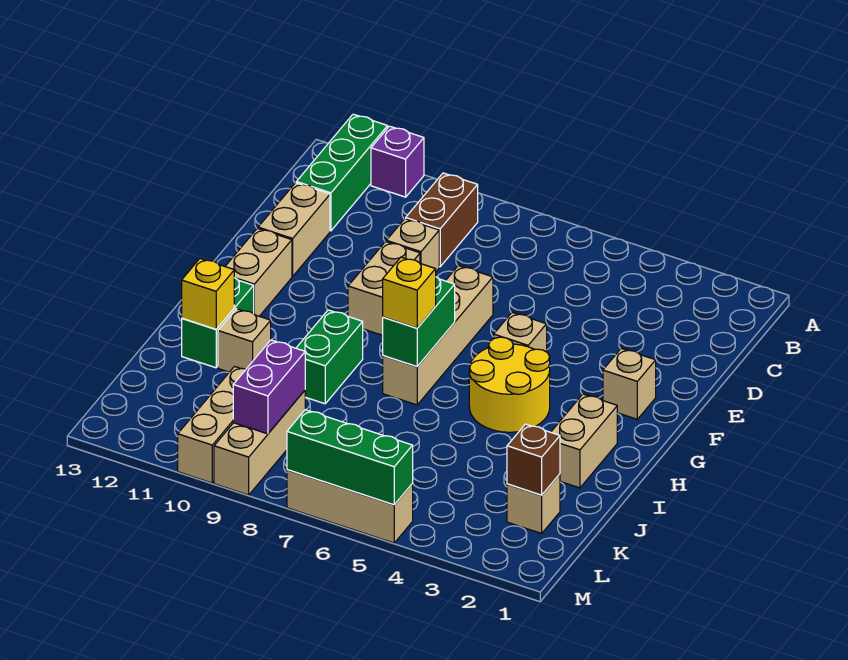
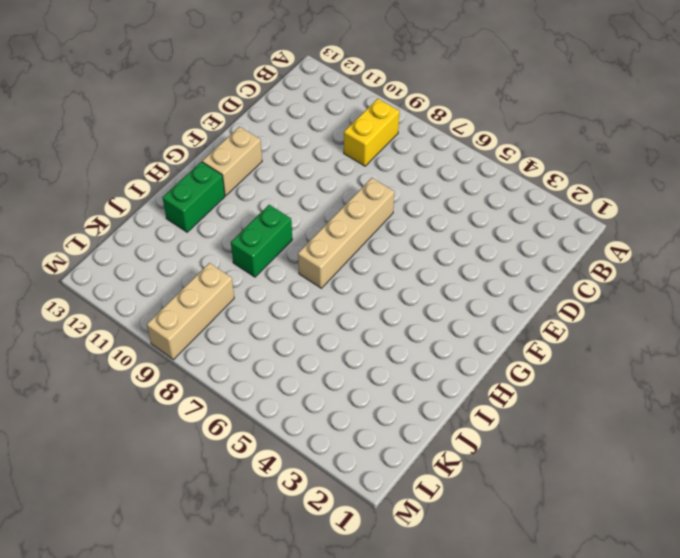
yellow 1x2 brick [344,99,399,166] -> brown 1x2 brick [406,173,478,267]
none -> purple 1x1 brick [371,126,424,197]
none -> green 1x3 brick [296,114,388,231]
none -> tan 1x1 brick [386,219,439,271]

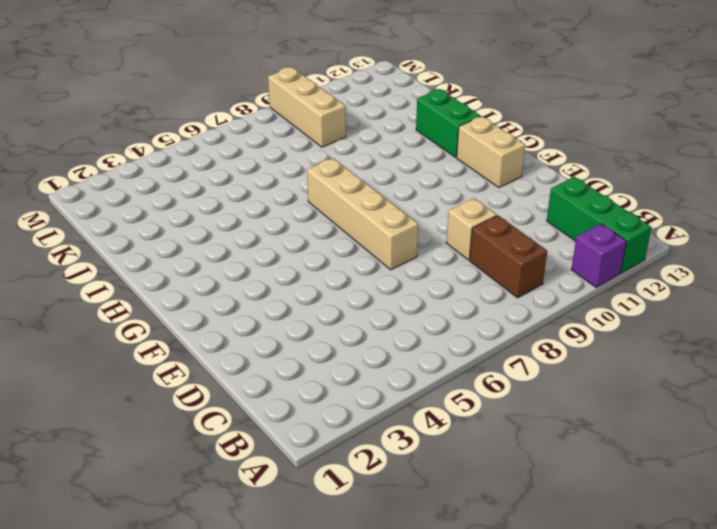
none -> tan 1x2 brick [258,183,330,276]
none -> tan 1x2 brick [348,242,420,335]
none -> tan 1x1 brick [603,348,656,419]

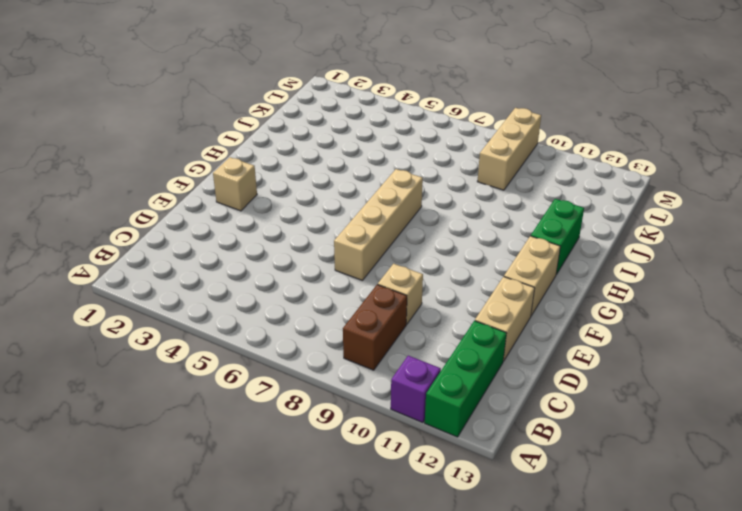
none -> tan 1x2 brick [348,242,420,335]
none -> tan 1x1 brick [494,313,547,352]
none -> yellow 2x2 round brick [469,337,550,432]

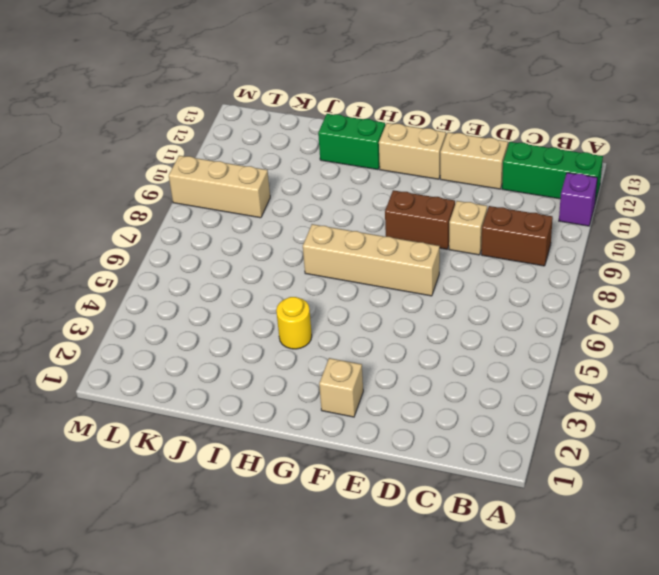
brown 1x2 brick [385,190,455,249] -> tan 1x2 brick [348,242,420,335]
yellow 1x1 round brick [276,297,312,349] -> yellow 2x2 round brick [469,337,550,432]
none -> tan 1x1 brick [494,313,547,352]
none -> tan 1x2 brick [551,394,617,488]
none -> green 1x2 brick [296,310,363,404]

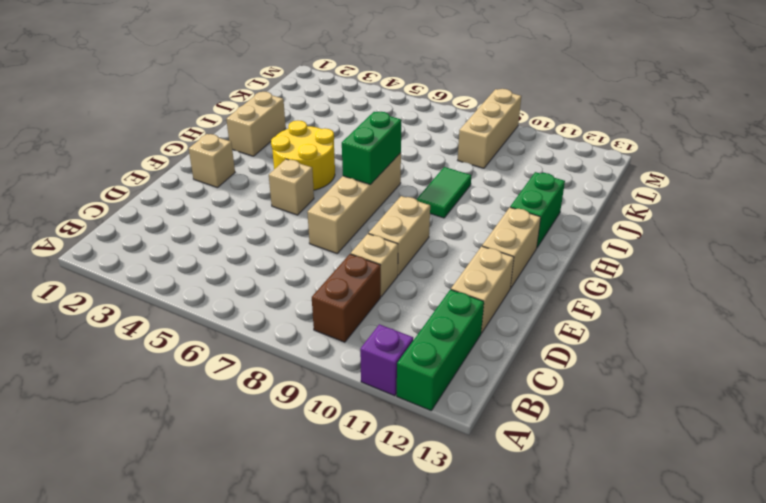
green 1x2 tile [416,167,471,218] -> green 1x2 brick [296,310,363,404]
none -> tan 1x1 brick [218,309,271,372]
none -> tan 1x1 brick [507,474,560,533]
none -> tan 1x3 brick [178,367,246,483]

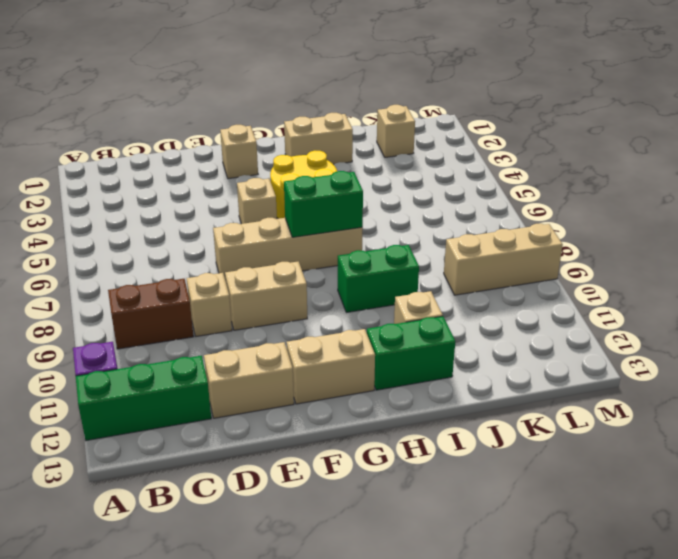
none -> tan 1x3 brick [178,367,246,483]
none -> tan 1x3 brick [287,470,413,543]
none -> yellow 1x1 brick [182,259,234,329]

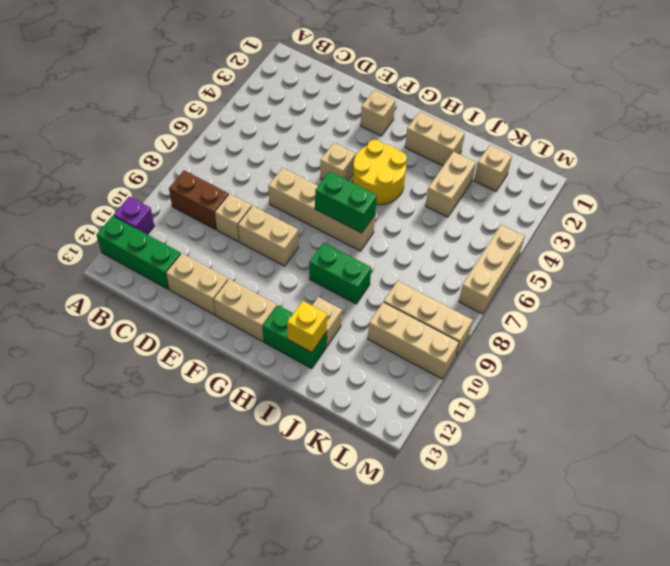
tan 1x2 brick [426,152,476,217] -> none
none -> brown 1x1 brick [507,424,560,495]
none -> purple 1x2 brick [233,340,305,434]
none -> green 1x3 brick [287,410,413,505]

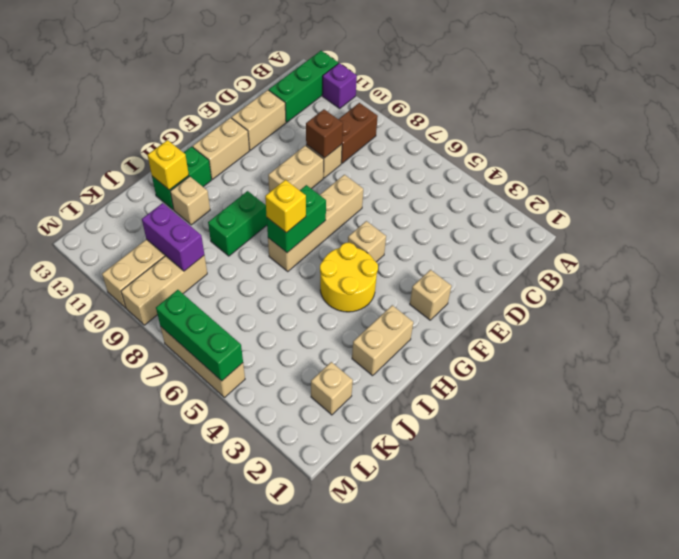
brown 1x1 brick [306,109,343,158] -> brown 1x1 brick moved to [507,424,560,495]
purple 1x2 brick [142,203,204,271] -> purple 1x2 brick turned to [233,340,305,434]

